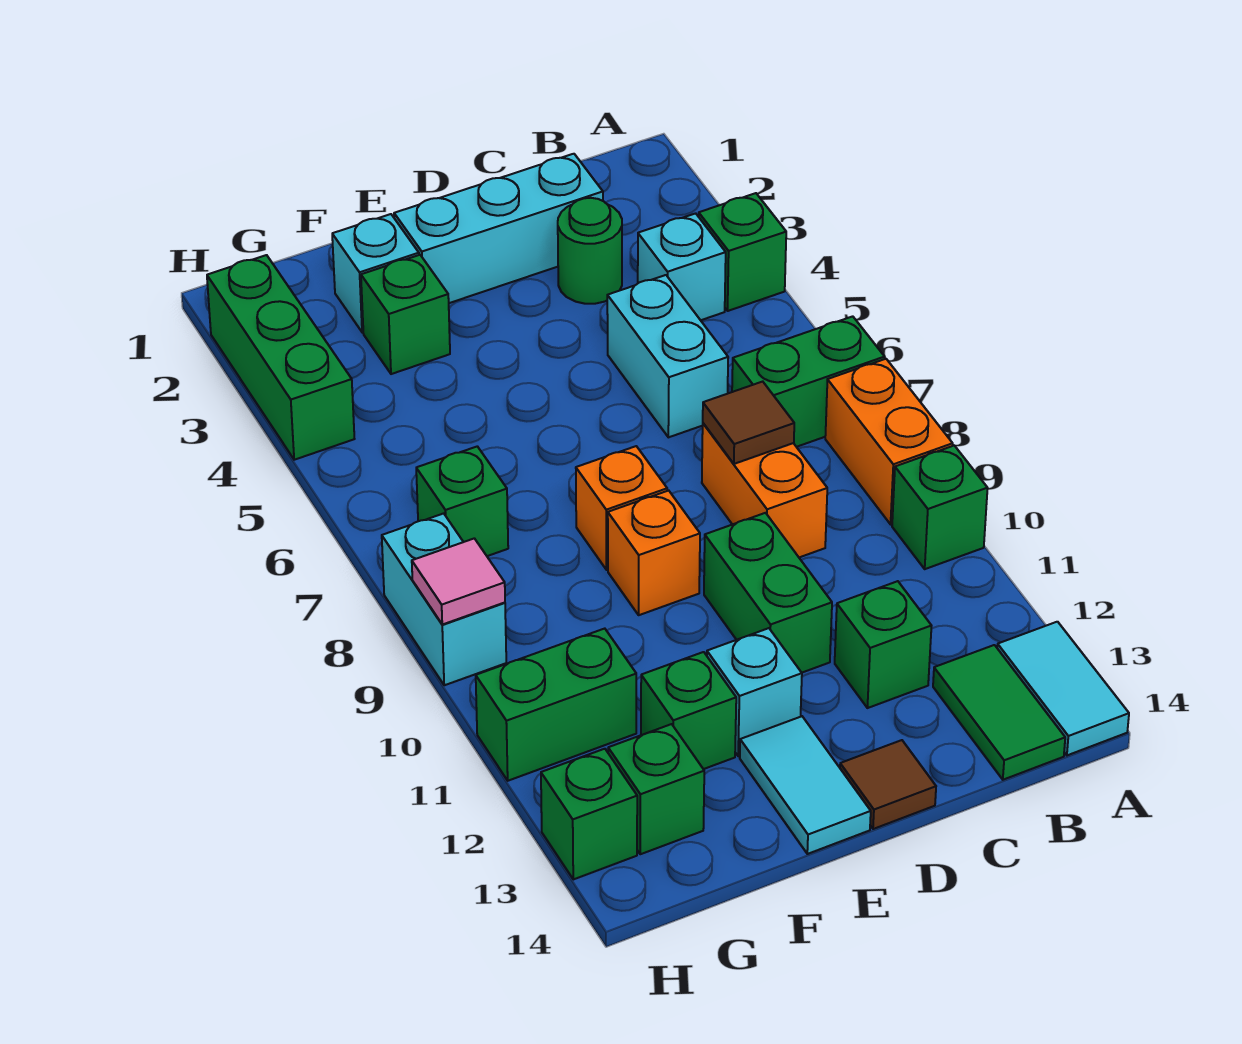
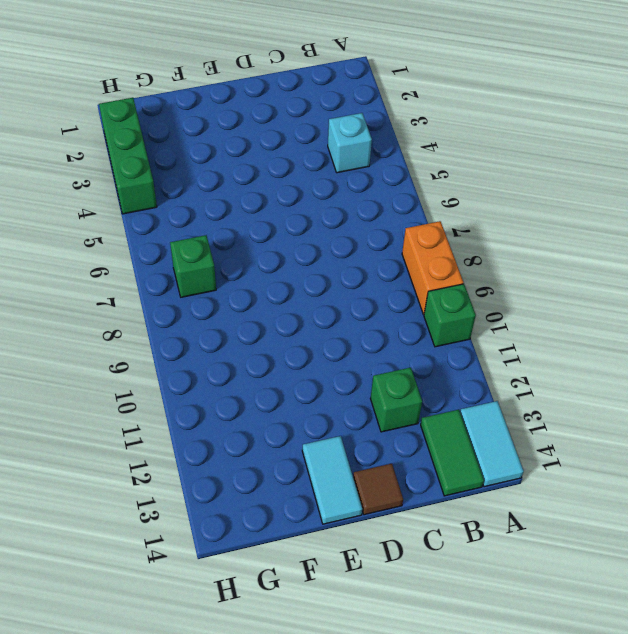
none -> green 1x1 brick [699,193,786,311]
none -> green 1x2 brick [732,316,885,447]
none -> cyan 1x3 brick [394,154,603,303]

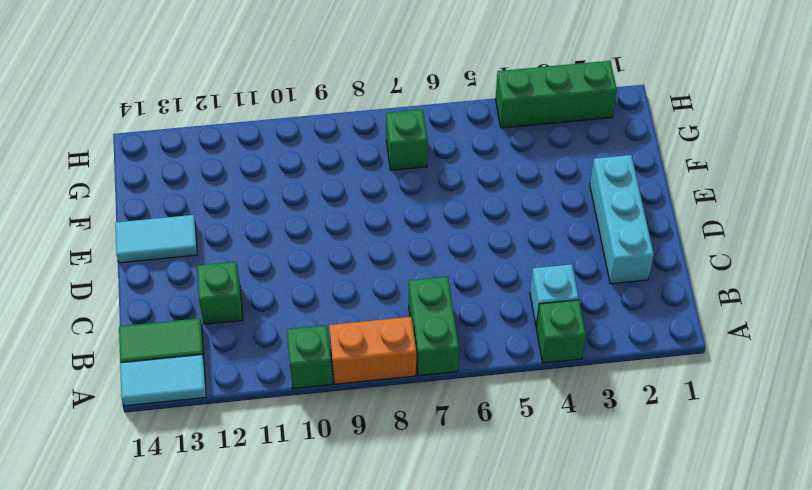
none -> green 1x1 round brick [558,198,622,304]
none -> cyan 1x2 brick [607,275,728,437]
none -> orange 1x2 brick [702,423,827,557]

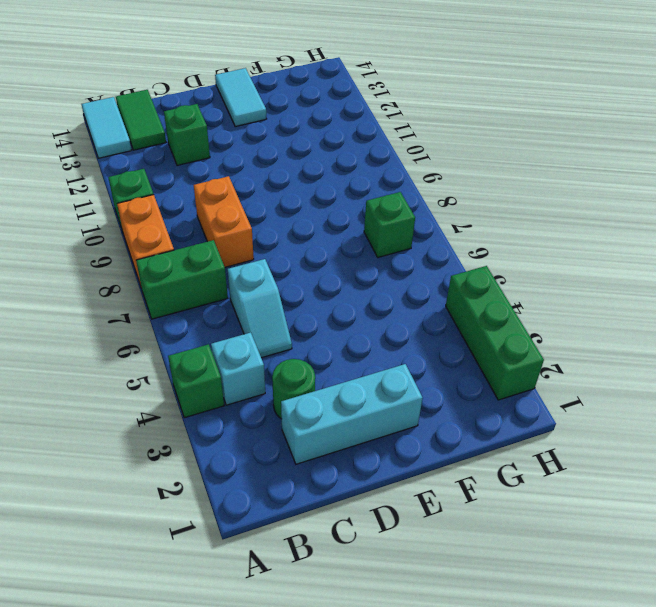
cyan 1x2 slope [228,259,292,358] -> cyan 1x2 brick [607,275,728,437]
none -> green 1x2 brick [704,513,832,673]
none -> brown 1x1 tile [840,740,936,829]
none -> orange 1x1 brick [576,446,667,570]

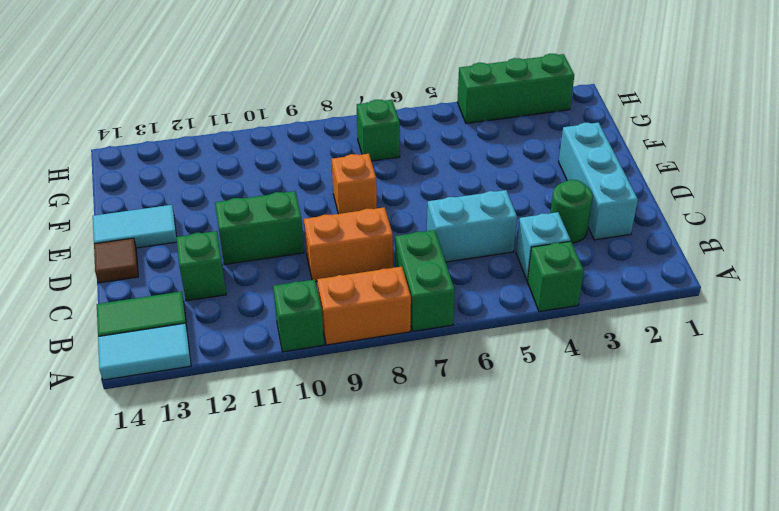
none -> orange 1x1 brick [608,491,700,615]
none -> cyan 1x1 brick [707,628,802,756]
none -> cyan 1x1 brick [332,214,419,332]

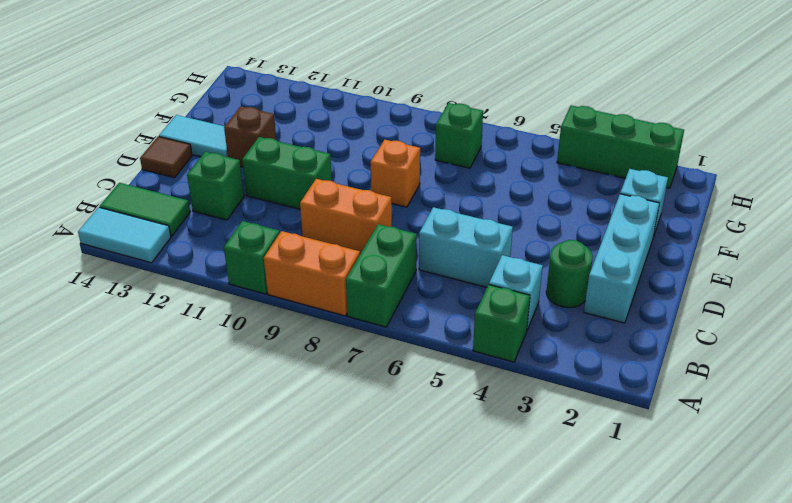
brown 1x1 brick [224,106,276,167] -> cyan 1x1 brick [707,628,802,756]
none -> orange 1x1 brick [608,491,700,615]
none -> green 1x1 brick [361,255,450,374]
none -> green 1x1 brick [641,652,736,769]

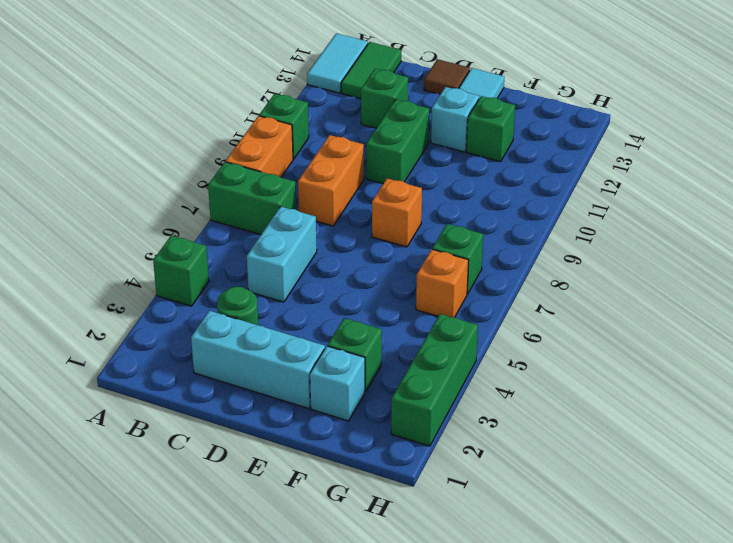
orange 1x1 brick [416,249,469,317] -> orange 1x1 brick moved to [608,491,700,615]
none -> cyan 1x1 brick [638,213,726,320]
none -> green 1x2 brick [476,629,636,781]
none -> green 1x1 brick [608,724,704,854]

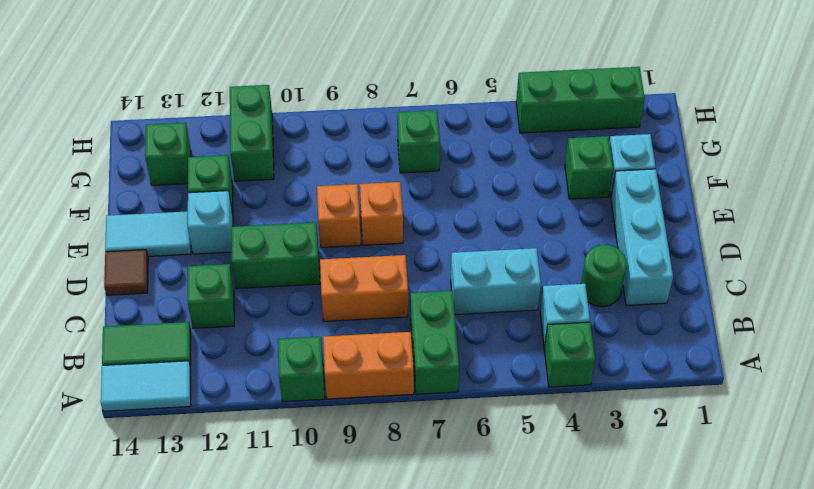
none -> cyan 1x2 brick [382,513,506,685]
none -> green 1x1 brick [541,749,637,879]
none -> brown 1x1 tile [703,382,794,464]

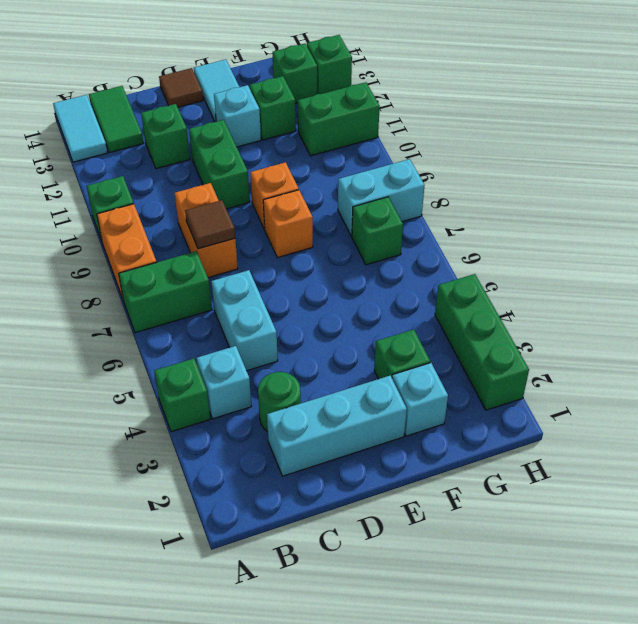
cyan 1x2 brick [338,159,425,236] -> cyan 1x2 brick turned to [382,513,506,685]
none -> pink 1x1 tile [412,538,505,625]

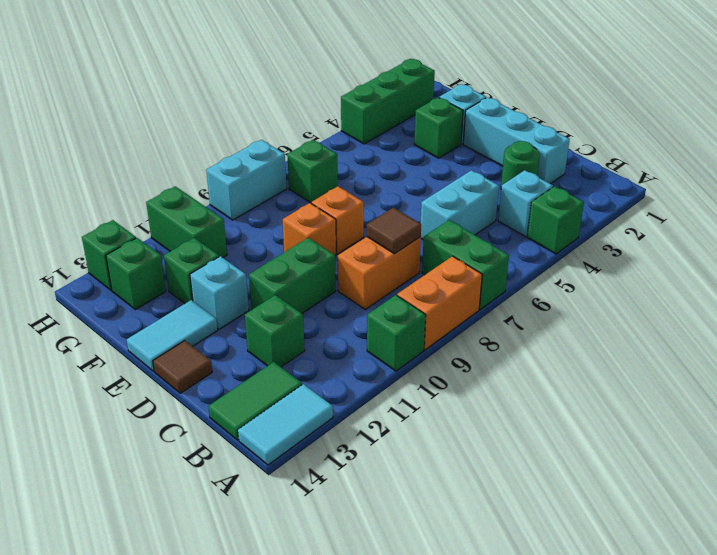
none -> pink 1x1 tile [412,538,505,625]

